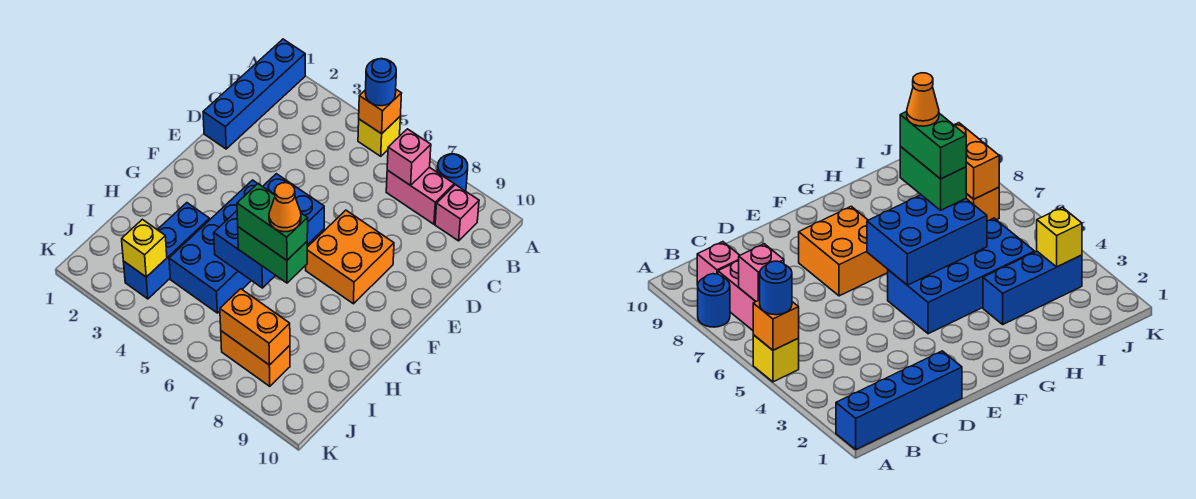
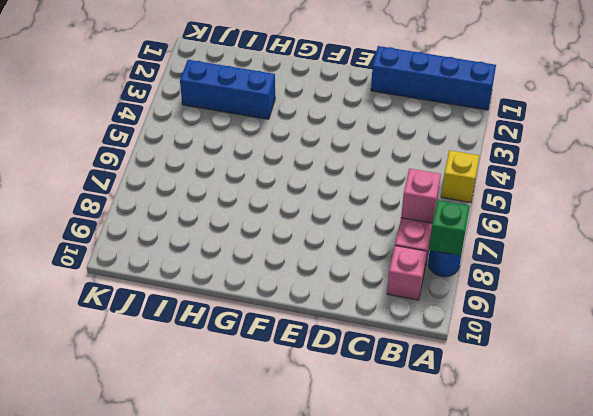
green 1x1 brick [429,200,470,256] -> none
none -> orange 2x2 brick [306,210,394,304]
none -> blue 2x4 brick [169,180,258,313]
none -> orange 1x2 brick [221,331,290,386]

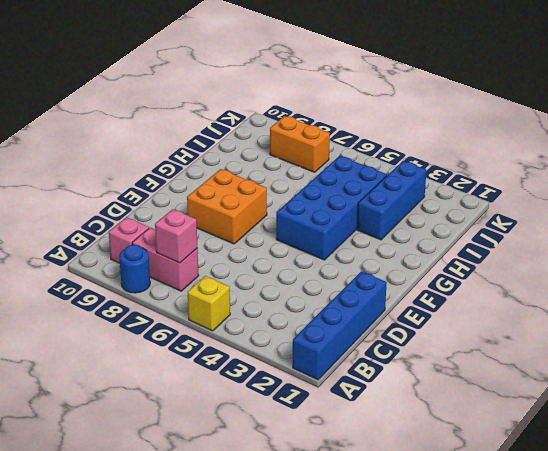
none -> orange 1x1 brick [359,90,402,134]
none -> blue 2x3 brick [214,174,324,288]
none -> yellow 1x1 brick [122,219,167,277]

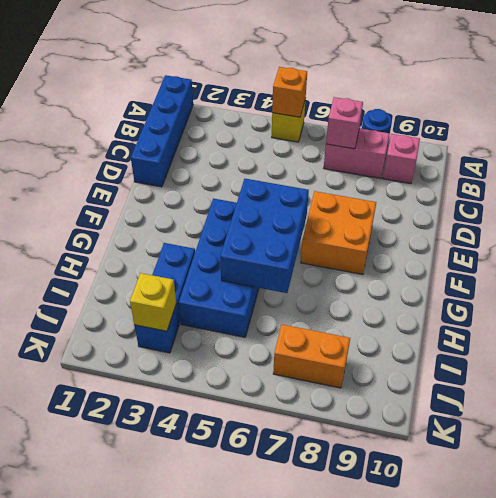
none -> orange 1x2 brick [220,289,290,365]
none -> blue 1x1 round brick [365,59,396,106]
none -> green 1x2 brick [238,227,307,283]

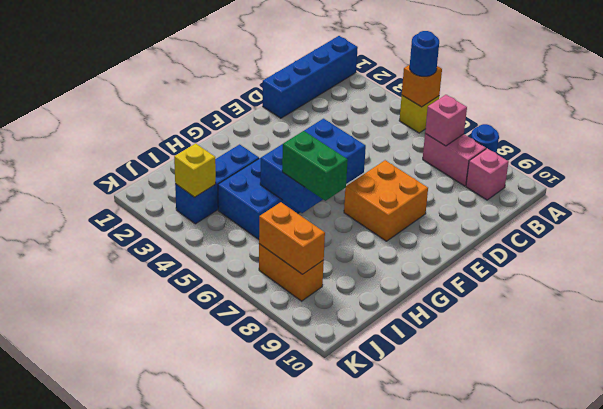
none -> green 1x2 brick [237,184,308,260]
none -> orange 1x1 cone [269,183,301,232]

